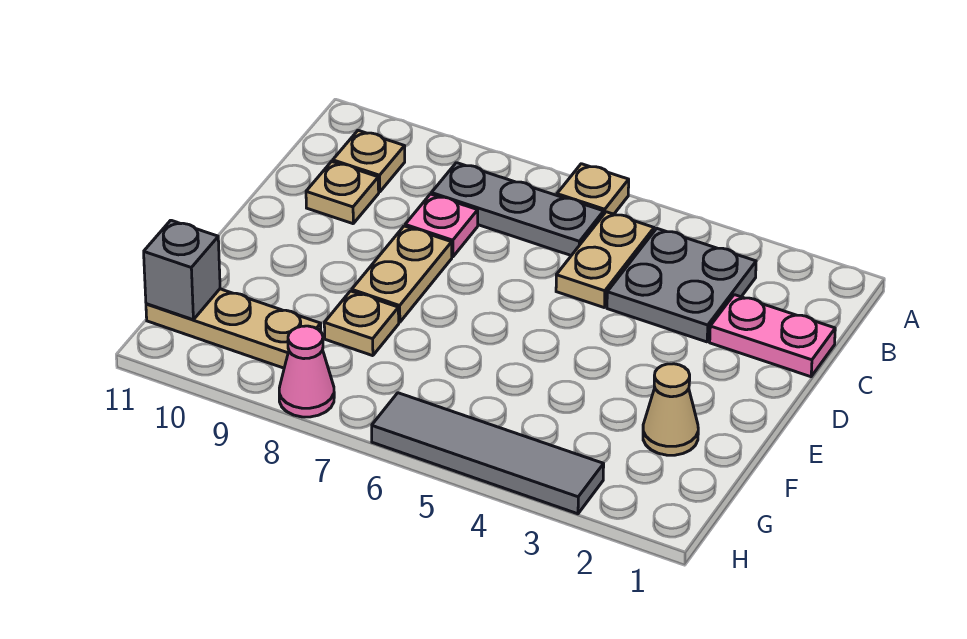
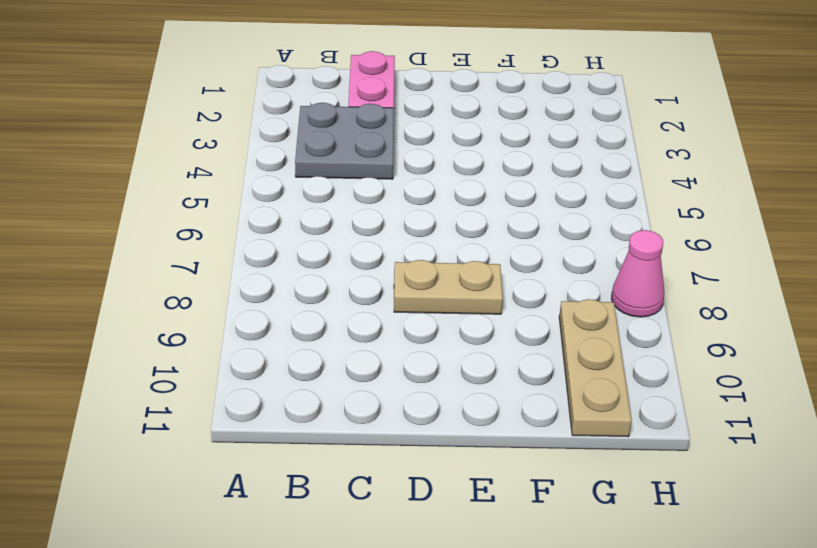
none -> tan 1x1 plate [557,164,629,214]
none -> tan 1x2 plate [556,212,654,308]
none -> grey 1x3 plate [431,163,604,255]

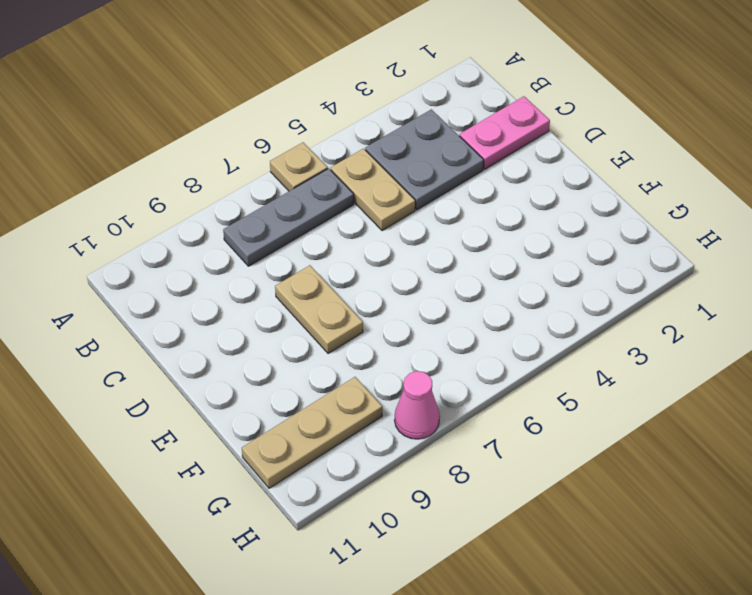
none -> tan 1x1 plate [333,130,405,192]
none -> pink 1x1 plate [405,194,478,257]
none -> tan 1x1 plate [306,162,379,224]

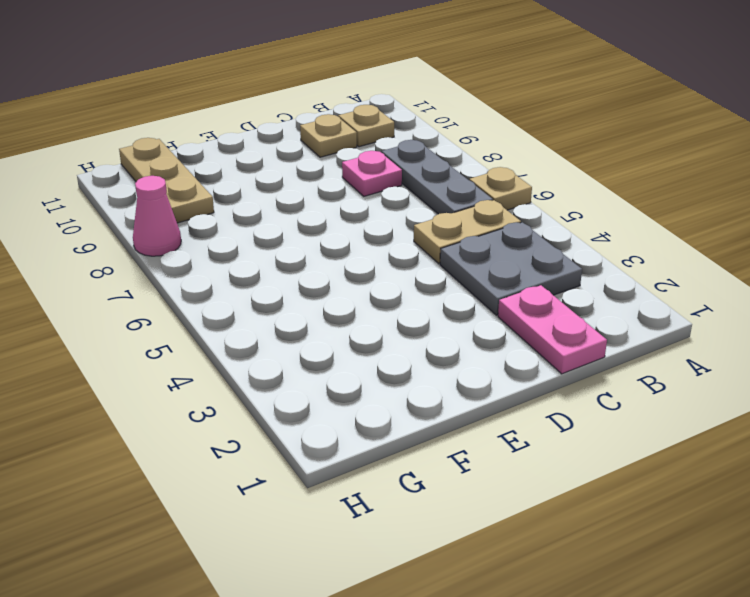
none -> tan 1x2 plate [352,226,452,322]
none -> tan 1x1 cone [643,364,698,455]
none -> tan 1x1 plate [324,291,399,356]

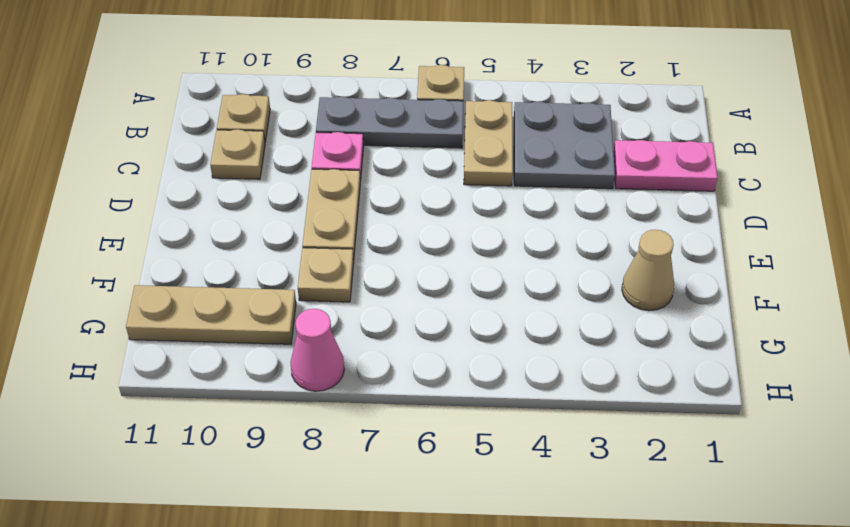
none -> grey 1x4 tile [372,393,604,514]
none -> grey 1x1 brick [144,220,220,320]

